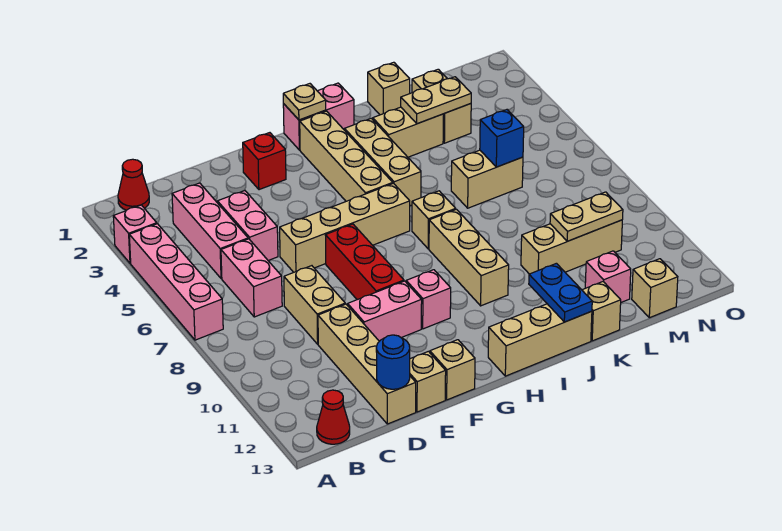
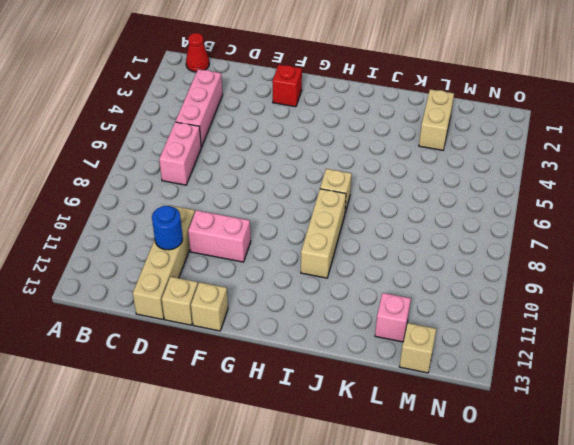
blue 1x1 round brick [152,206,183,250] -> blue 1x1 round brick moved to [376,335,410,389]
none -> pink 1x1 brick [113,205,157,263]
none -> pink 1x4 brick [129,224,223,340]
none -> red 1x1 cone [317,390,350,444]
none -> pink 1x2 brick [217,191,278,260]

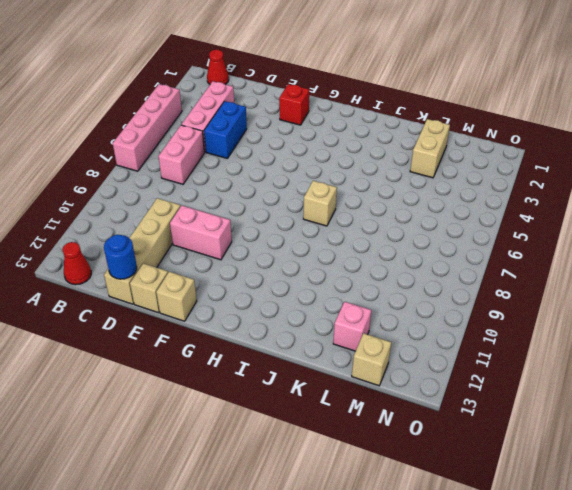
blue 1x2 brick [204,101,247,158] -> pink 1x2 brick [217,191,278,260]
none -> pink 1x1 brick [113,205,157,263]
none -> tan 1x2 brick [284,266,345,344]
none -> tan 1x4 brick [280,183,410,272]
none -> red 1x3 brick [325,224,404,300]

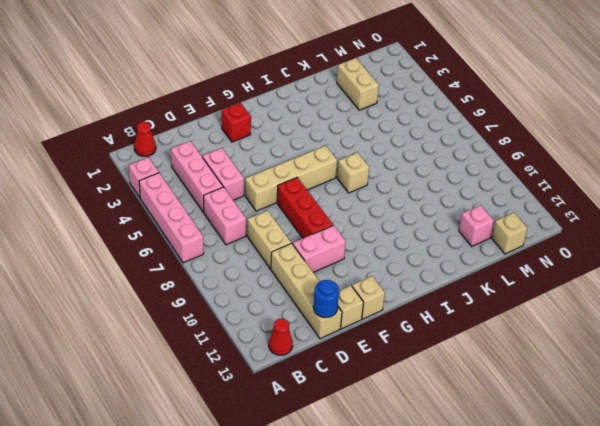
none -> pink 1x1 brick [406,270,451,329]
none -> pink 1x2 brick [283,83,354,150]
none -> tan 1x4 brick [300,111,393,201]
none -> tan 1x3 brick [488,304,592,376]

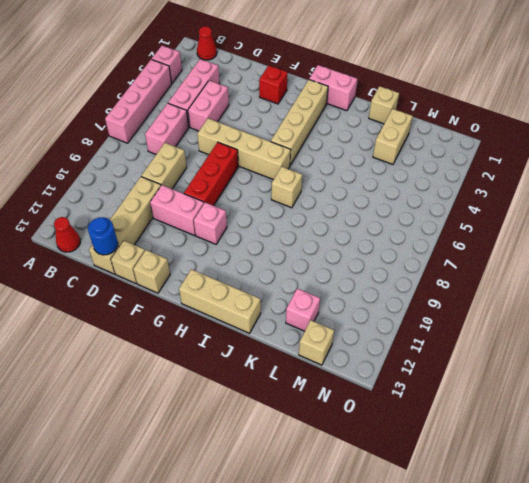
none -> tan 1x3 brick [344,118,421,206]
none -> tan 1x3 brick [429,209,509,306]
none -> tan 1x2 brick [373,107,443,157]
none -> tan 1x2 brick [451,150,523,208]

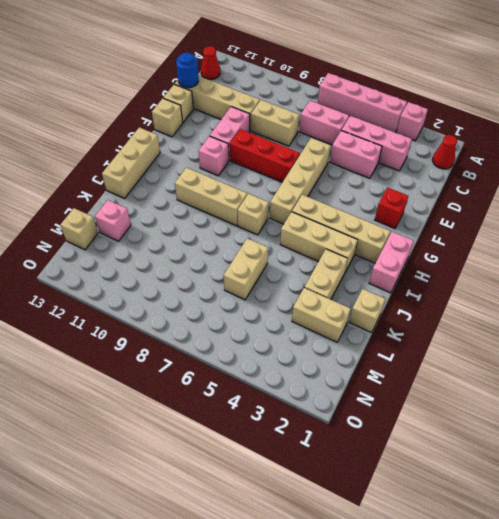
none -> tan 1x3 brick [521,220,622,274]
none -> tan 1x1 brick [582,282,621,341]
none -> tan 1x1 plate [283,84,326,120]
none -> blue 1x2 plate [529,263,592,322]

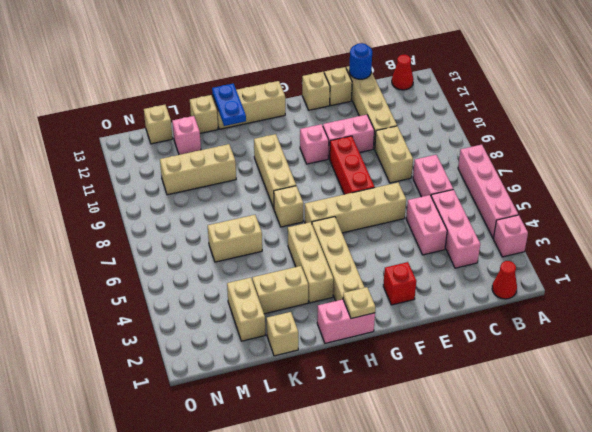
none -> tan 1x2 plate [401,77,471,124]
none -> blue 1x1 brick [480,110,524,167]
none -> tan 1x2 plate [550,192,623,241]

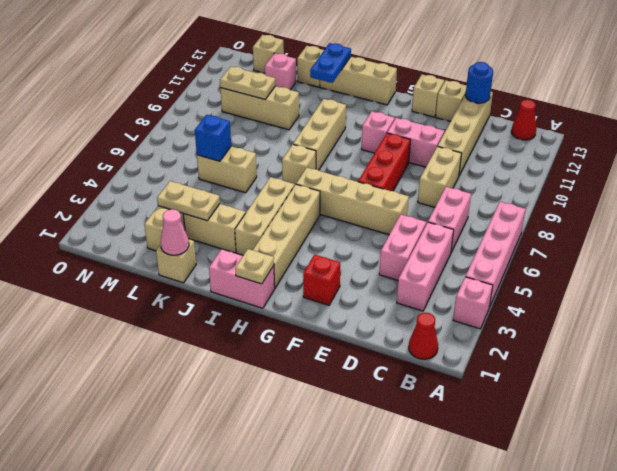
pink 1x1 cone [161,209,189,255] -> none

